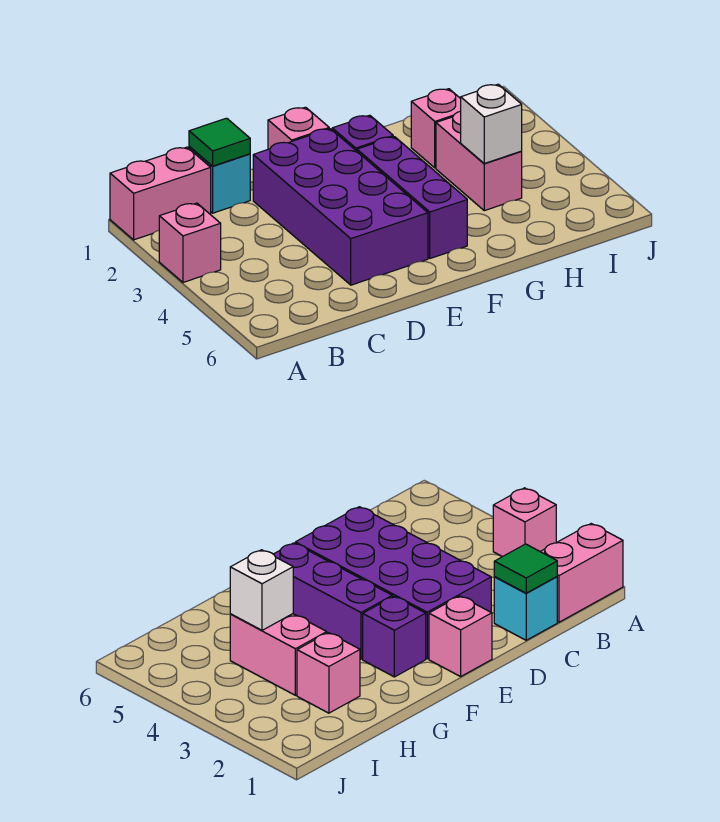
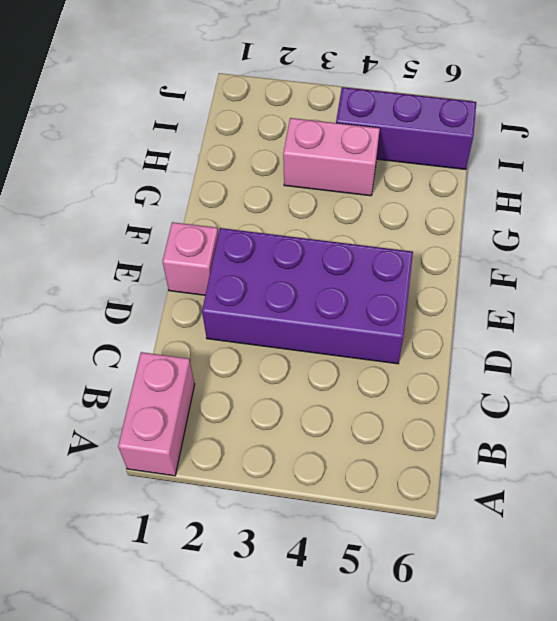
purple 1x3 brick [336,87,476,169] -> purple 1x3 brick moved to [357,137,467,258]
none -> pink 1x1 brick [159,203,221,282]
none -> cyan 1x1 brick [189,146,250,213]

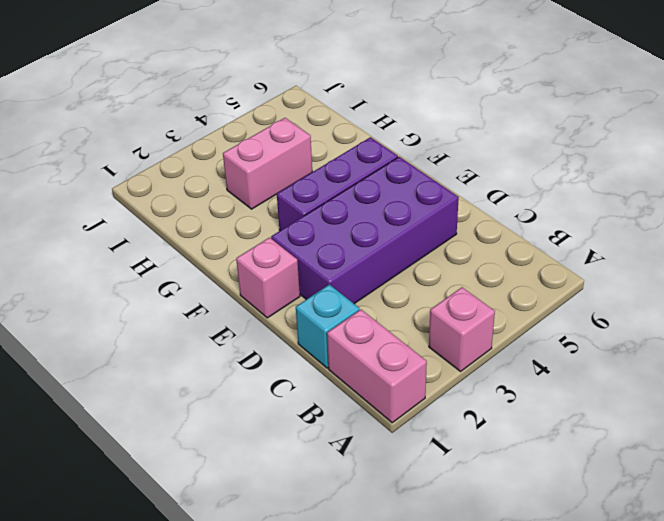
none -> purple 1x1 brick [332,115,393,151]
none -> pink 1x1 brick [411,89,461,168]

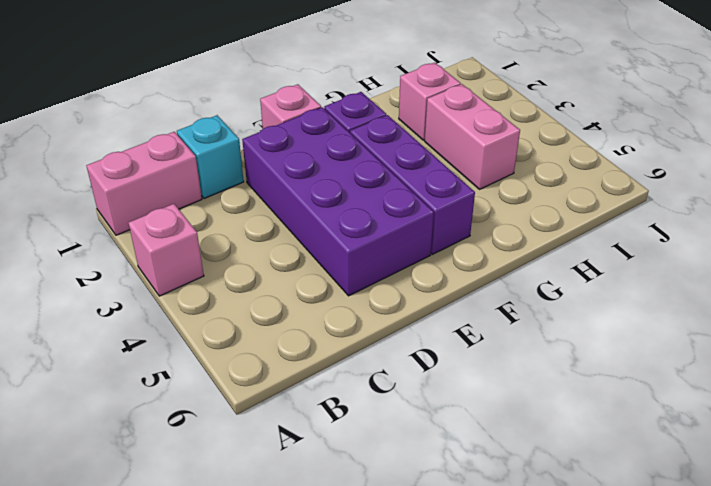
none -> green 1x1 tile [189,118,250,166]
none -> white 1x1 brick [461,84,522,163]

